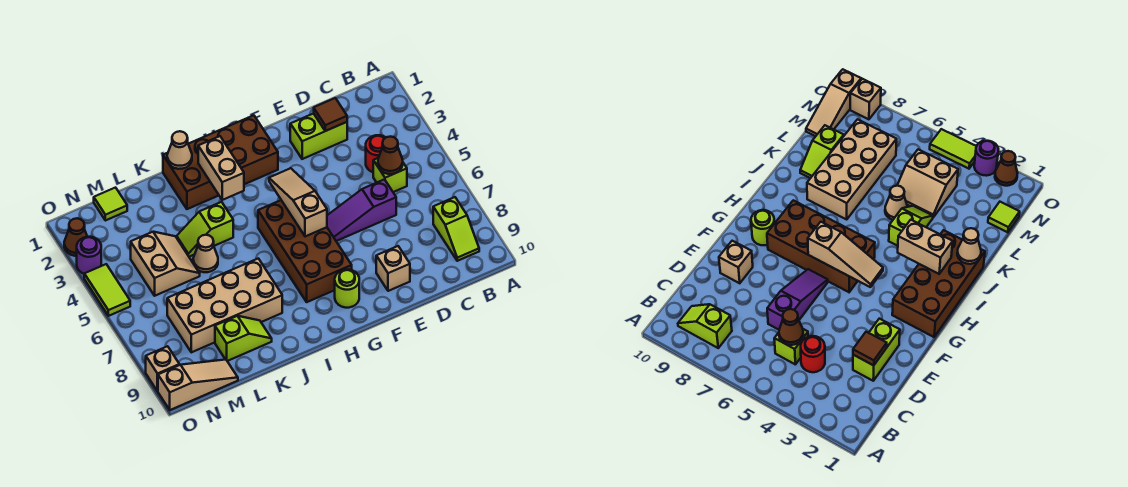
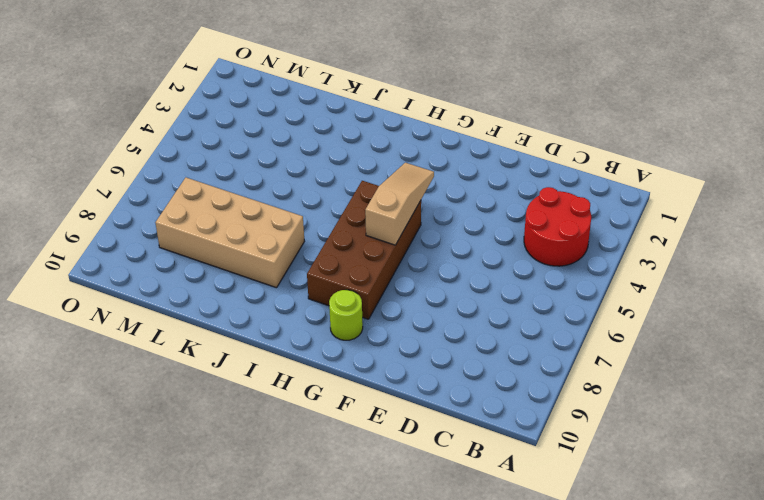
red 2x2 round brick [524,187,591,266] -> red 1x1 round brick [366,135,386,172]
none -> lime 1x2 slope [433,197,479,261]
none -> lime 1x1 brick [373,158,407,192]
none -> lime 1x2 brick [290,113,347,159]

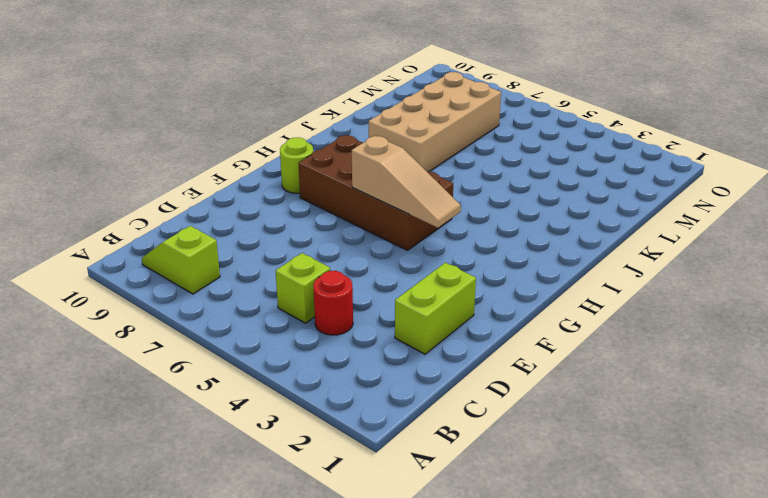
none -> purple 1x3 slope [327,179,396,241]
none -> tan 1x1 brick [376,246,410,291]
none -> brown 2x4 brick [163,115,278,209]

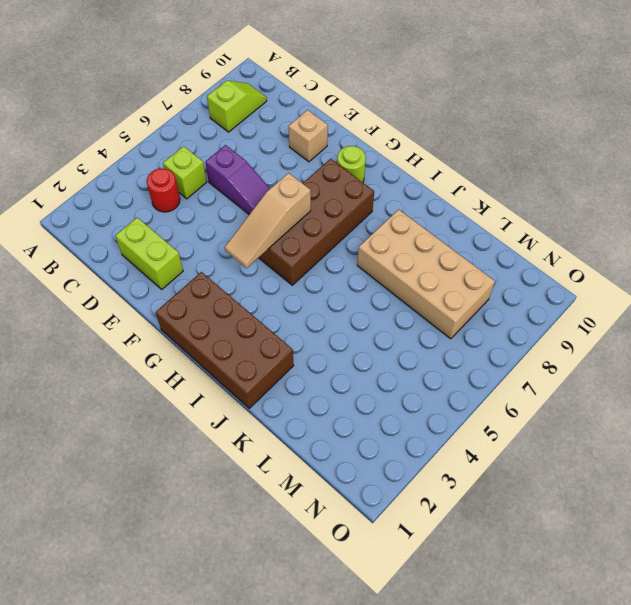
none -> lime 1x2 slope [177,202,233,257]
none -> tan 1x1 cone [193,235,218,272]
none -> lime 1x2 slope [215,316,272,361]

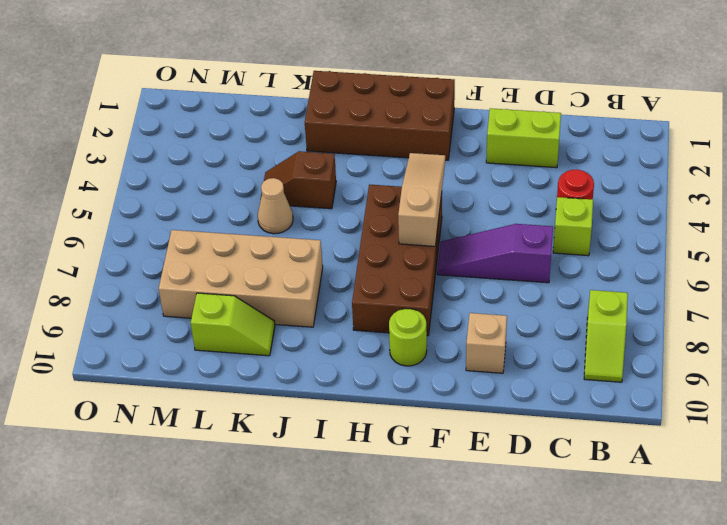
brown 1x2 slope [261,151,336,209] -> lime 1x2 slope [177,202,233,257]
none -> tan 2x2 slope [131,232,200,296]
none -> lime 1x1 tile [94,188,127,221]
none -> tan 1x3 slope [158,360,238,410]

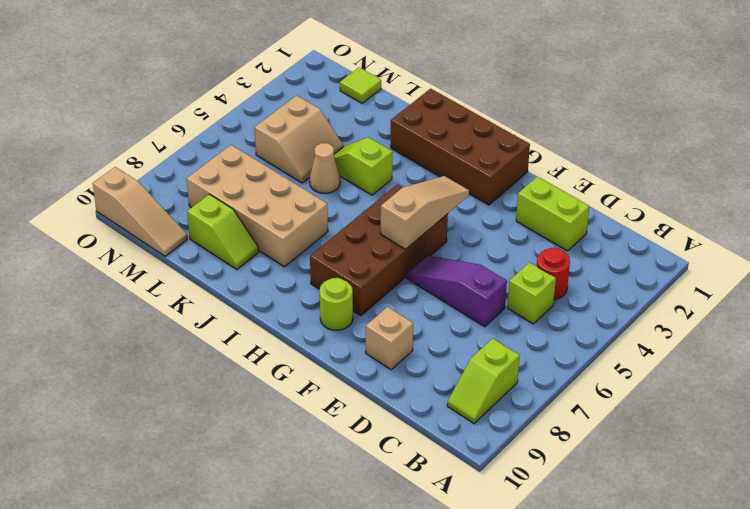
none -> brown 1x1 cone [64,218,87,256]
none -> purple 1x1 round brick [77,237,101,274]
none -> lime 1x2 tile [84,264,130,316]

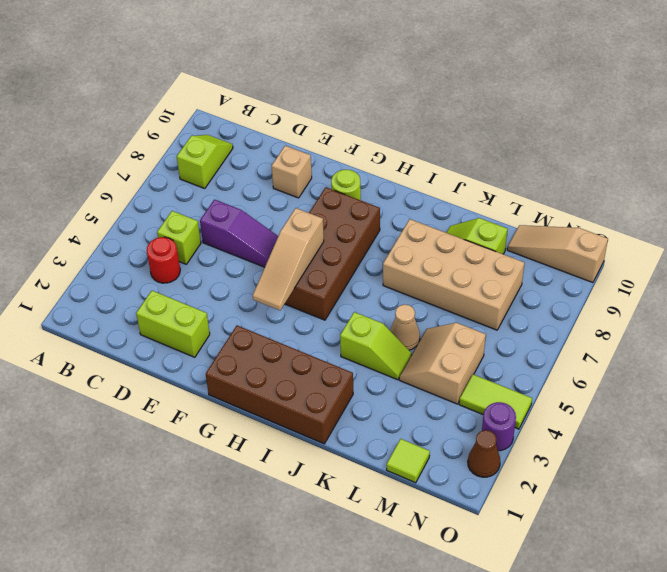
lime 1x2 tile [459,374,532,429] -> lime 1x2 tile turned to [84,264,130,316]
none -> tan 1x1 brick [146,346,179,391]
none -> brown 1x1 cone [378,137,403,174]
none -> brown 1x1 tile [314,98,347,131]

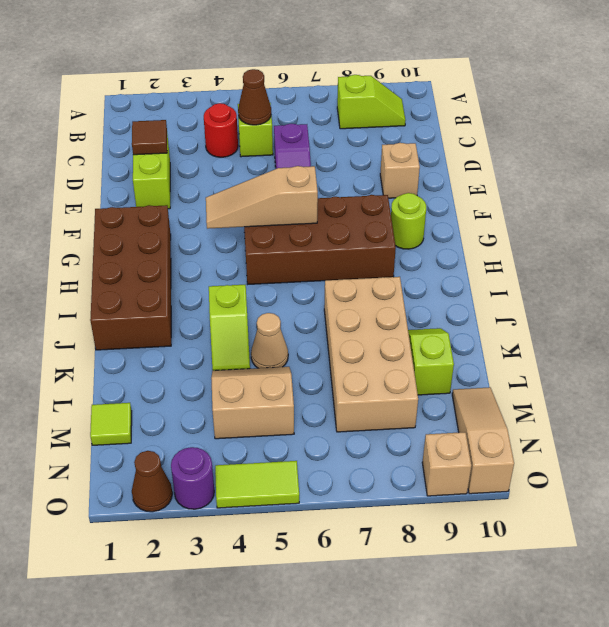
none -> tan 1x2 brick [198,136,244,200]
none -> tan 1x1 cone [167,131,192,169]

